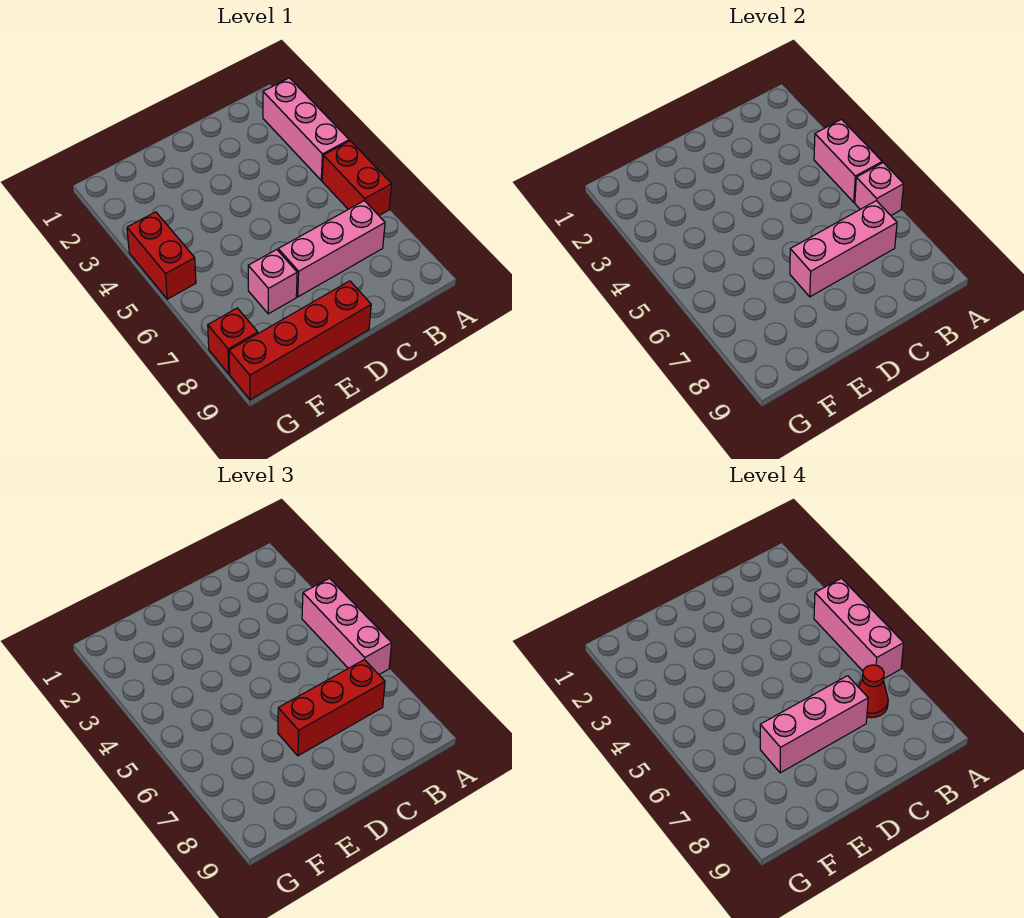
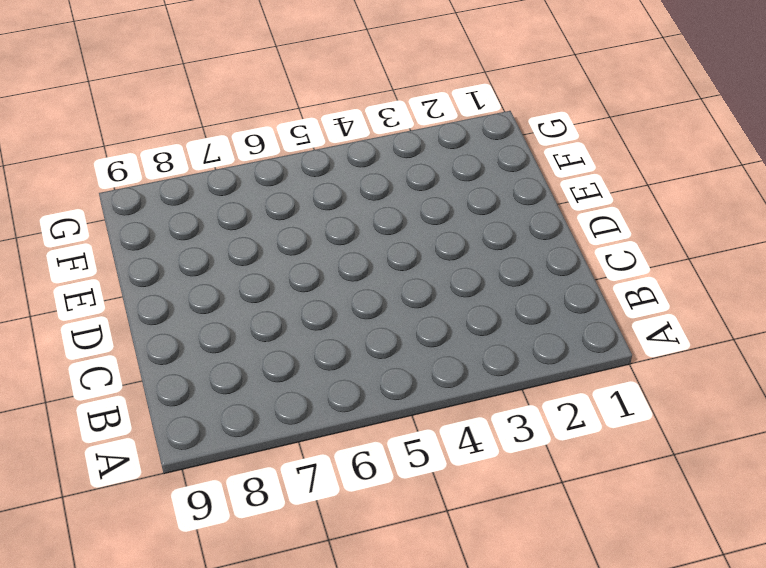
none -> pink 1x3 brick [263,78,349,180]
none -> red 1x2 brick [322,141,392,215]
none -> pink 1x3 brick [278,201,385,297]

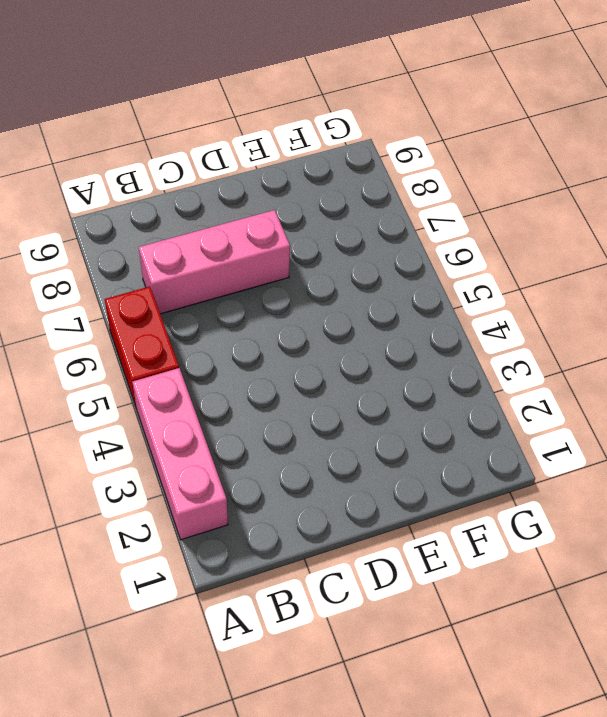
none -> red 1x4 brick [229,281,371,400]
none -> pink 1x1 brick [248,250,297,314]
none -> red 1x2 brick [127,212,196,299]

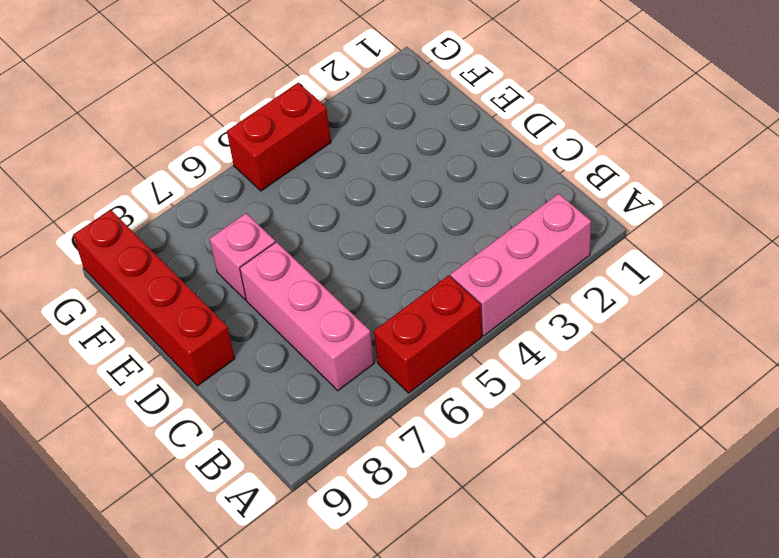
none -> red 1x1 brick [208,308,258,374]
none -> pink 1x2 brick [814,119,882,202]
none -> pink 1x1 brick [855,163,904,215]

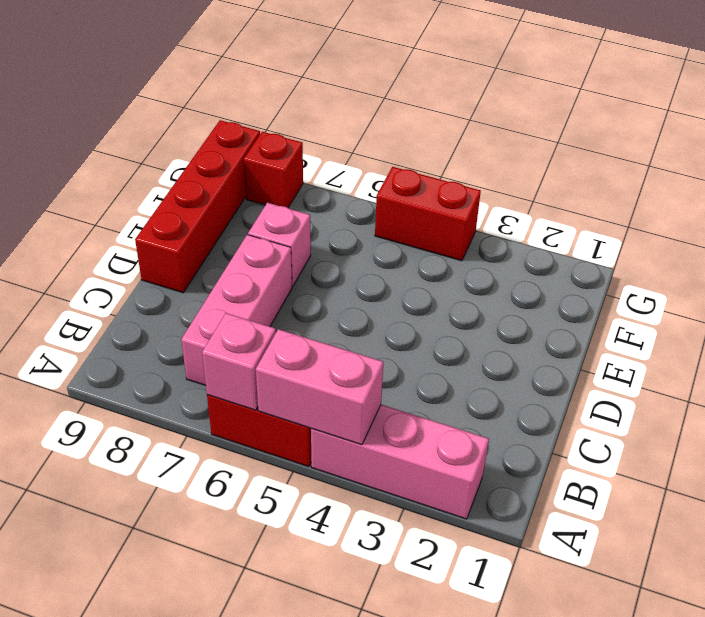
none -> pink 1x3 brick [790,201,897,297]
none -> pink 1x3 brick [302,578,392,674]
none -> red 1x3 brick [278,660,385,756]

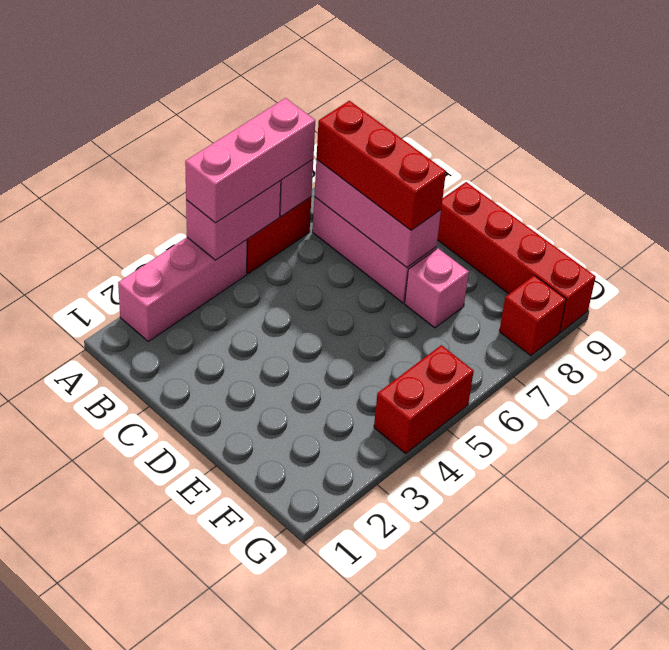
none -> pink 1x3 brick [814,578,904,678]
none -> red 1x1 cone [859,665,888,718]
none -> pink 1x3 brick [760,676,868,773]

